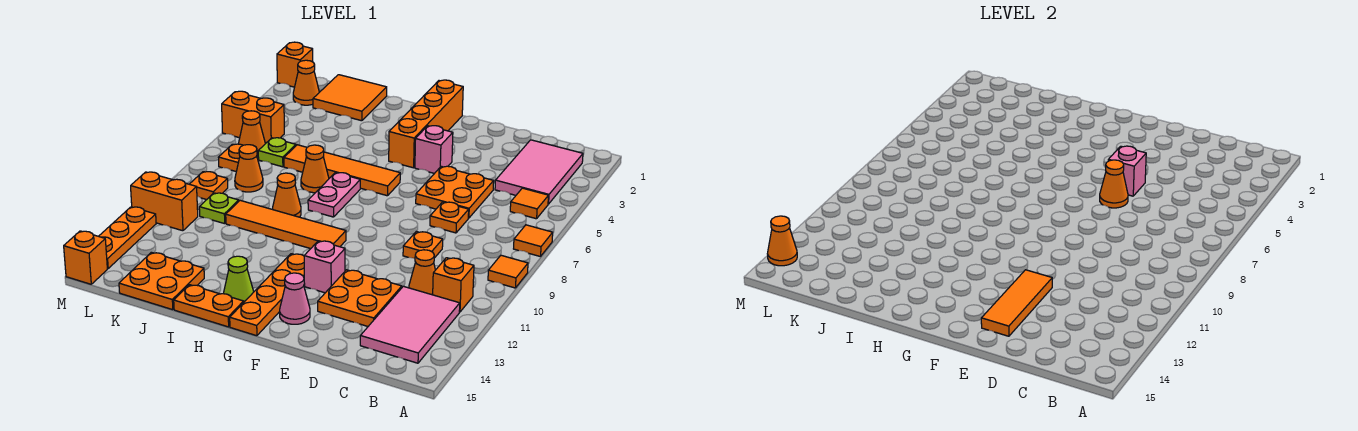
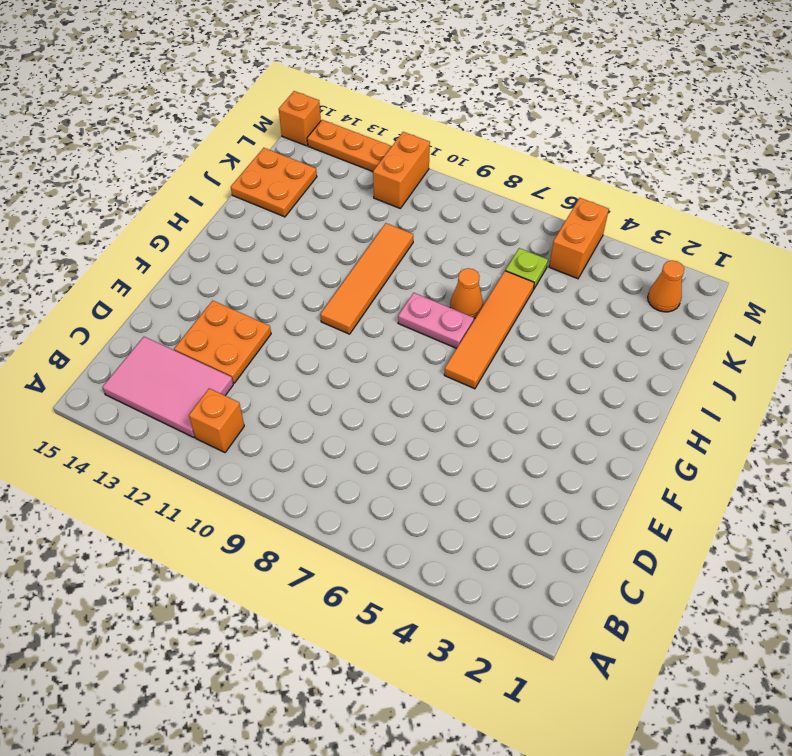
none -> orange 1x1 tile [514,225,553,257]
none -> orange 1x1 tile [488,255,528,288]
none -> pink 2x3 tile [495,140,583,204]
none -> orange 1x1 tile [510,188,548,219]

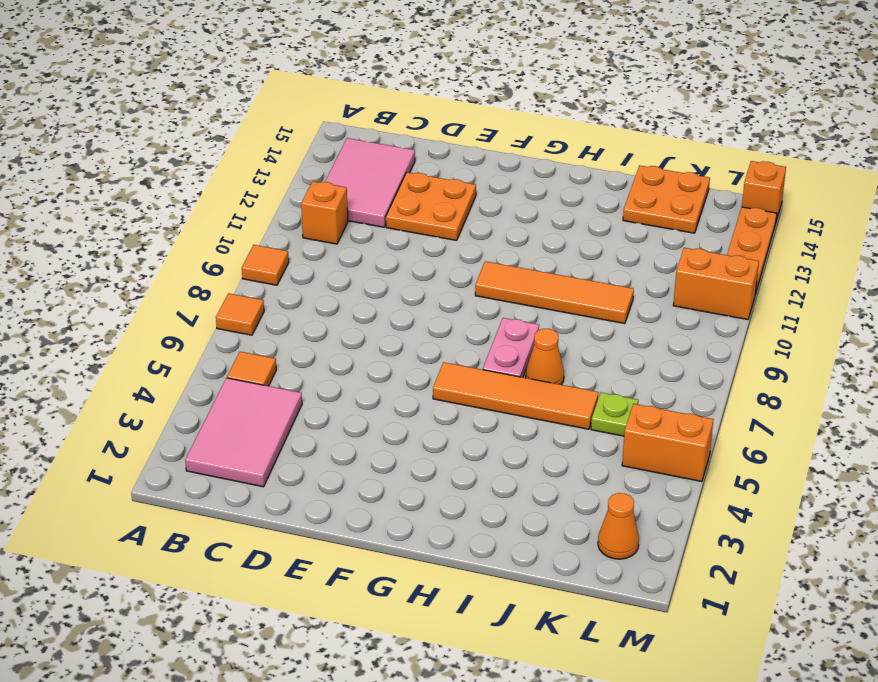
none -> orange 1x1 cone [409,250,435,295]
none -> orange 2x2 plate [416,166,494,218]
none -> orange 1x1 plate [430,202,469,233]
none -> orange 1x1 plate [403,232,443,259]

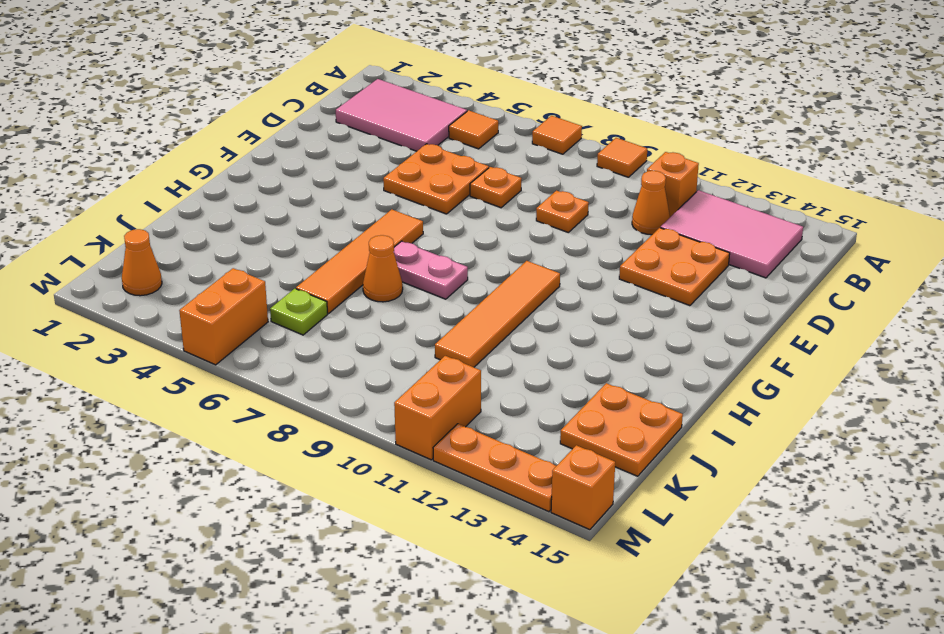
none -> pink 1x1 brick [415,126,453,173]
none -> pink 1x1 brick [304,241,345,293]
none -> pink 1x1 cone [280,273,310,324]
none -> orange 1x4 brick [389,80,463,168]

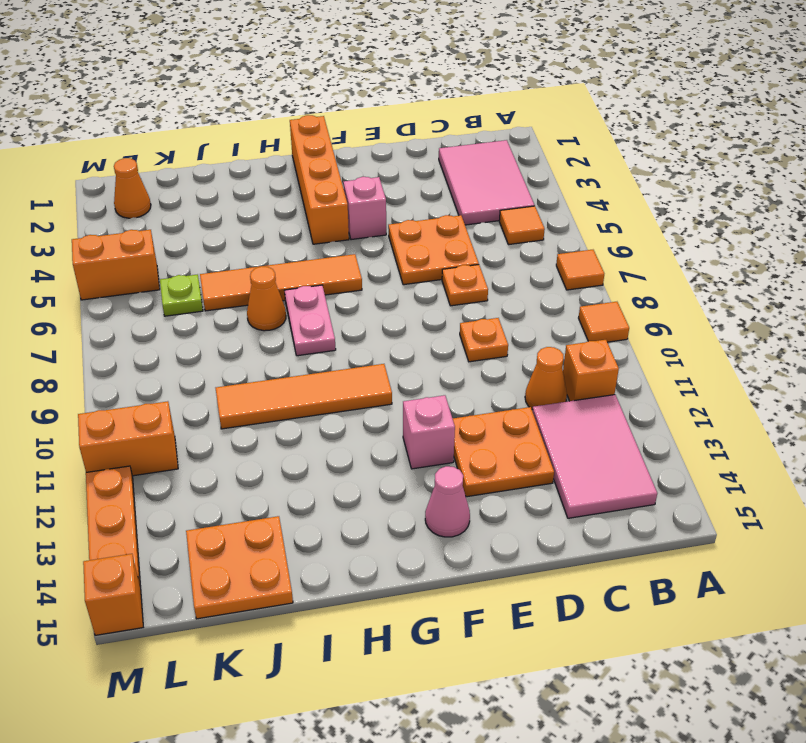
none -> orange 1x4 plate [230,254,305,336]
none -> lime 1x1 cone [224,256,254,302]
none -> orange 1x2 plate [174,285,244,327]
none -> orange 1x1 cone [273,173,301,217]

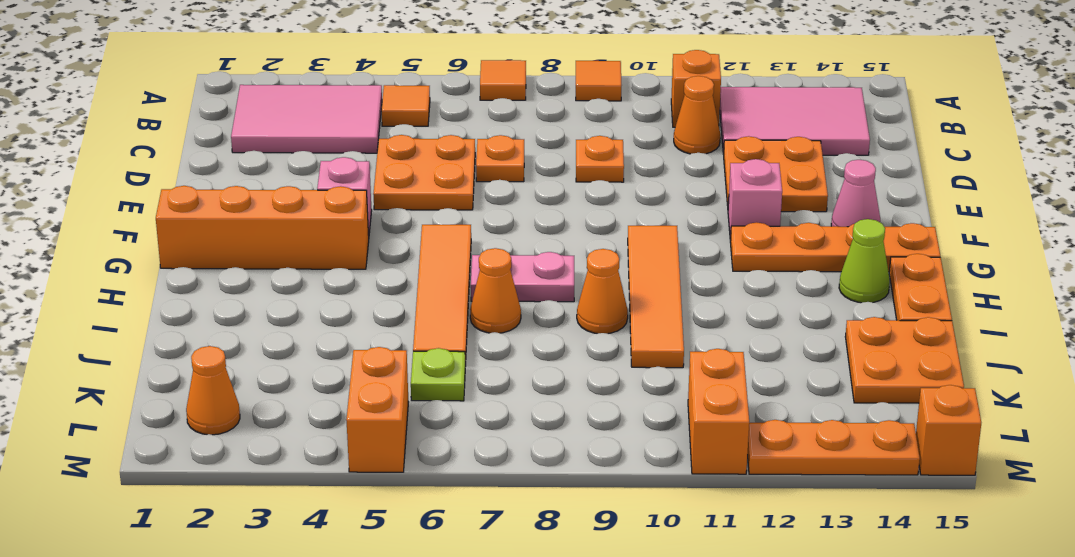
none -> orange 2x2 tile [313,75,387,121]
none -> orange 1x1 cone [235,145,263,192]
none -> lime 1x1 plate [199,193,239,224]
none -> orange 1x1 cone [239,111,265,157]

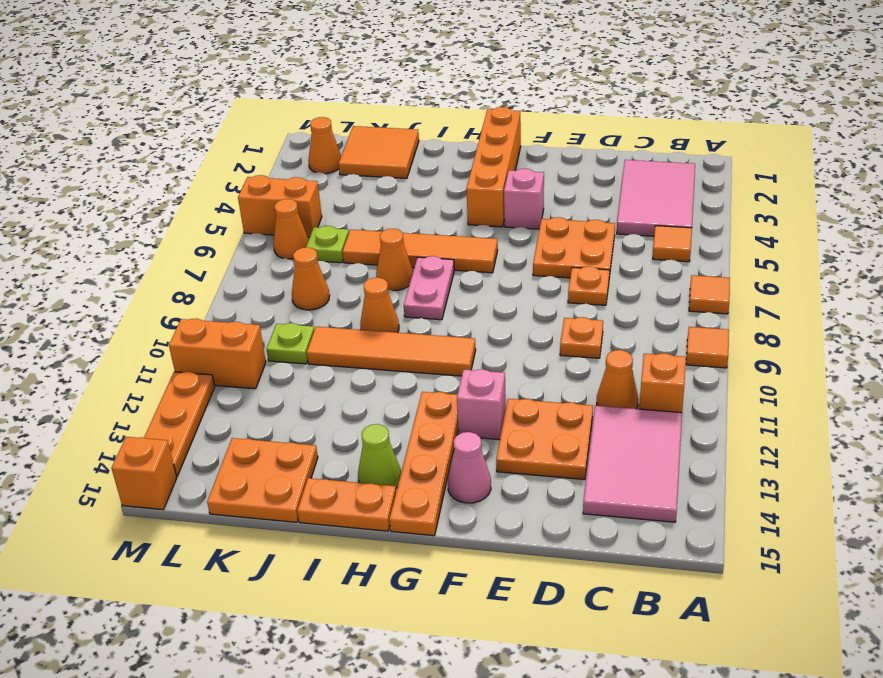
none -> orange 1x1 plate [218,144,243,171]
none -> orange 1x1 plate [190,172,228,200]
none -> orange 1x1 brick [277,42,313,87]
none -> pink 1x1 brick [1108,146,1146,196]

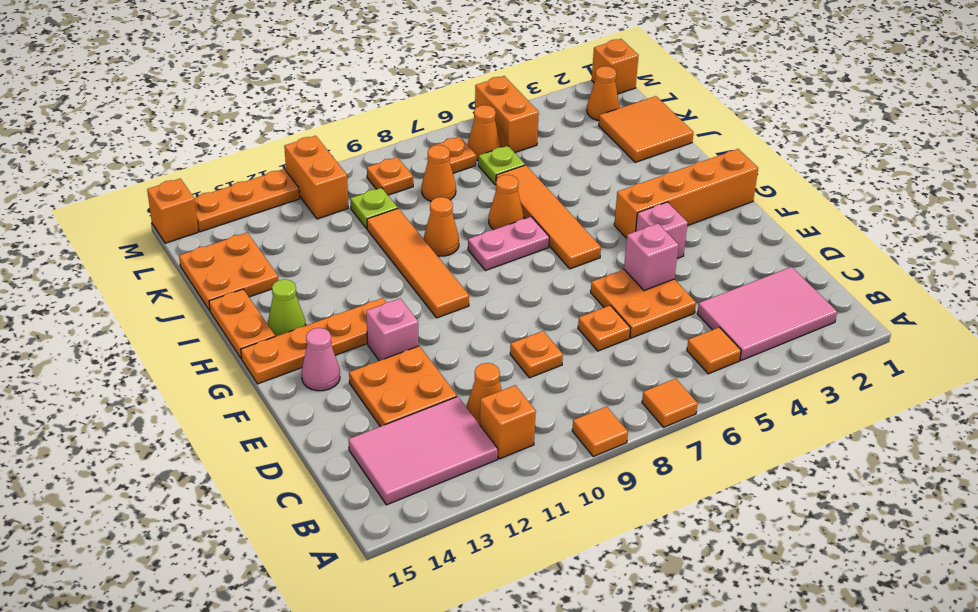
none -> orange 1x1 cone [1100,160,1128,208]
none -> orange 1x3 tile [981,270,1052,336]
none -> orange 1x1 cone [767,216,797,266]

